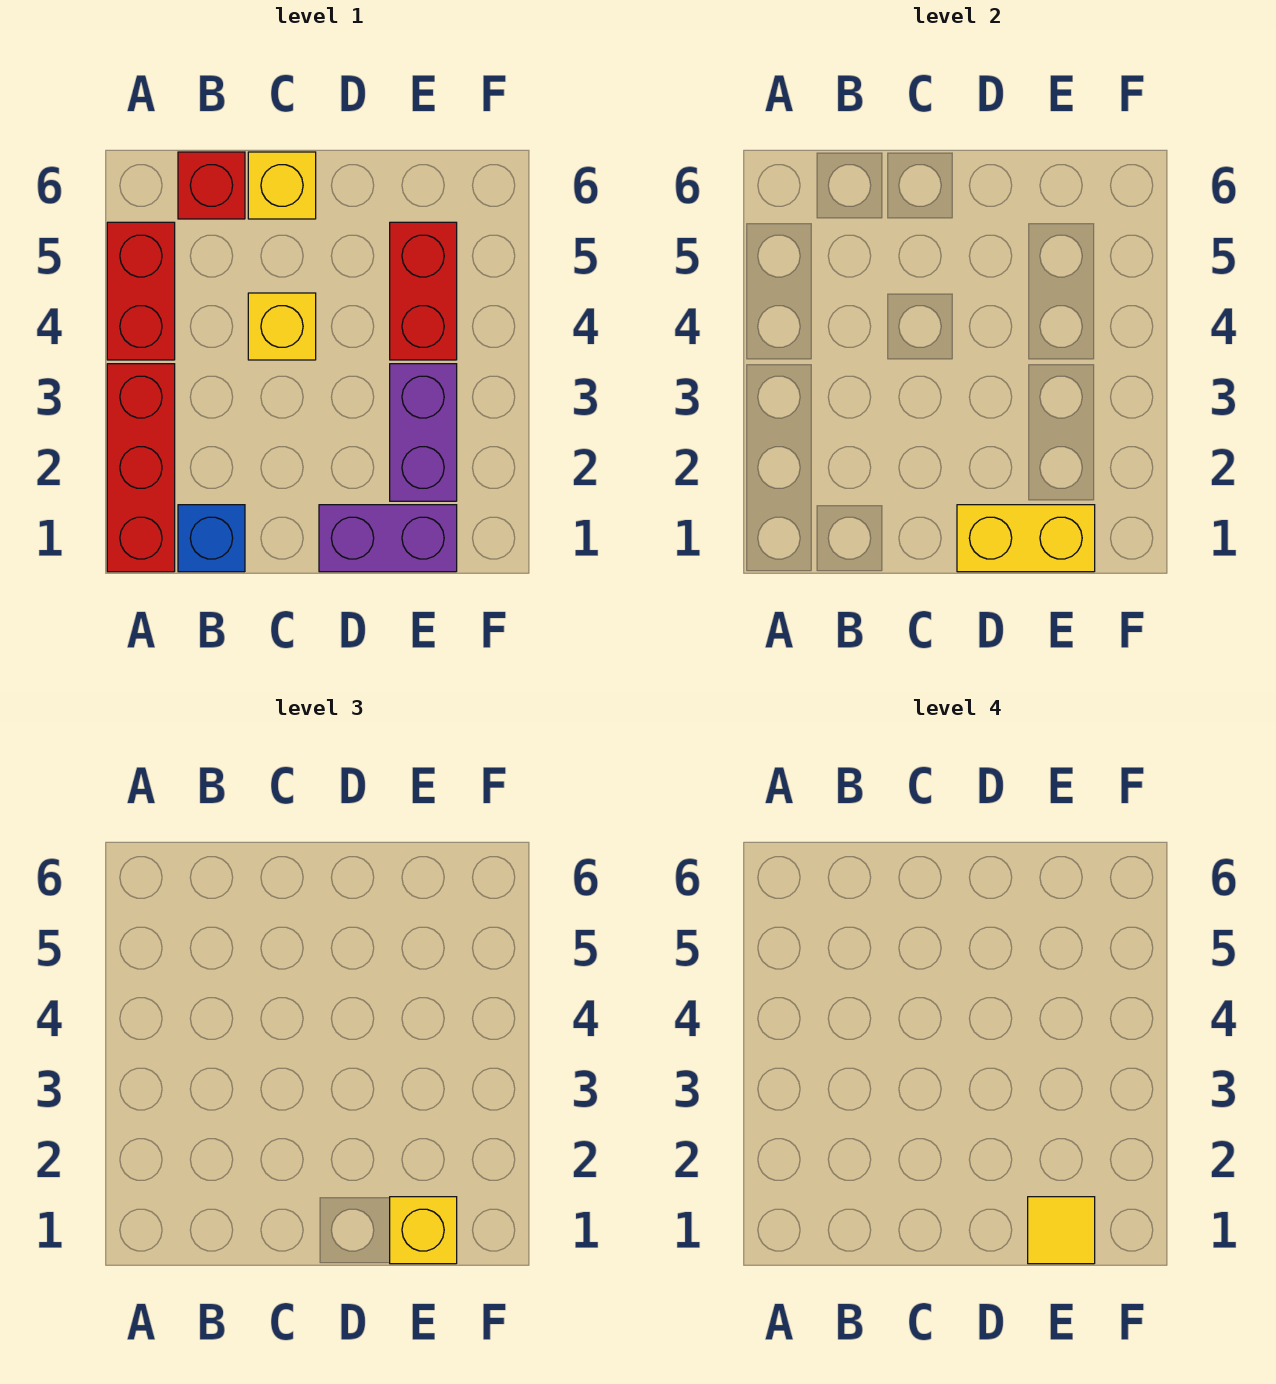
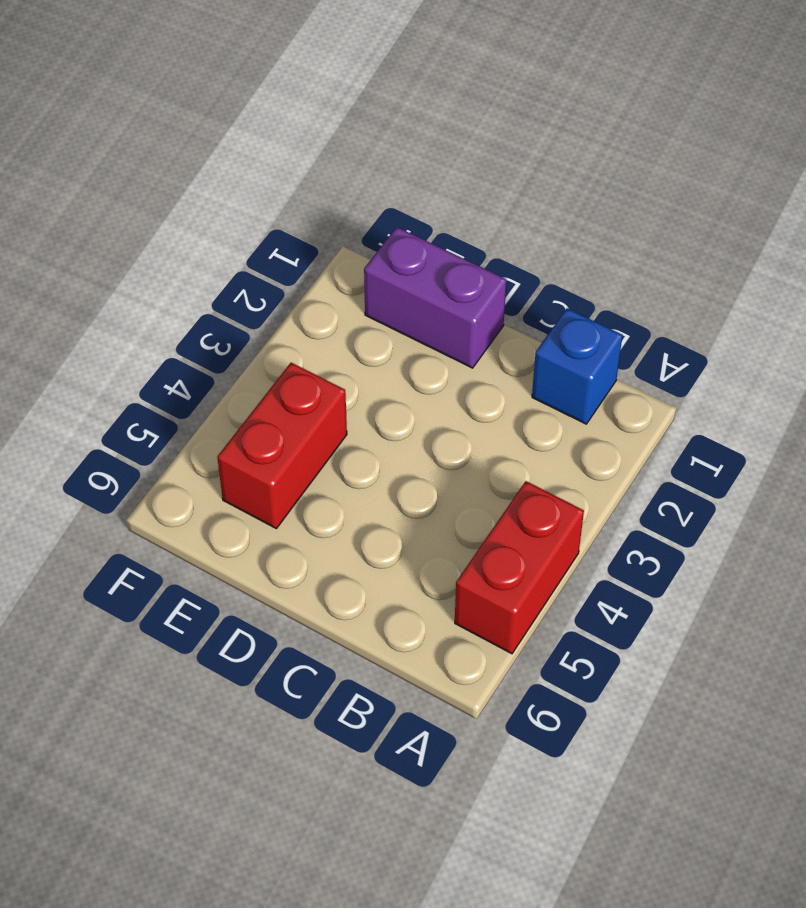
none -> red 1x3 brick [107,364,175,572]
none -> red 1x1 brick [178,152,245,219]
none -> yellow 1x1 brick [248,293,316,360]

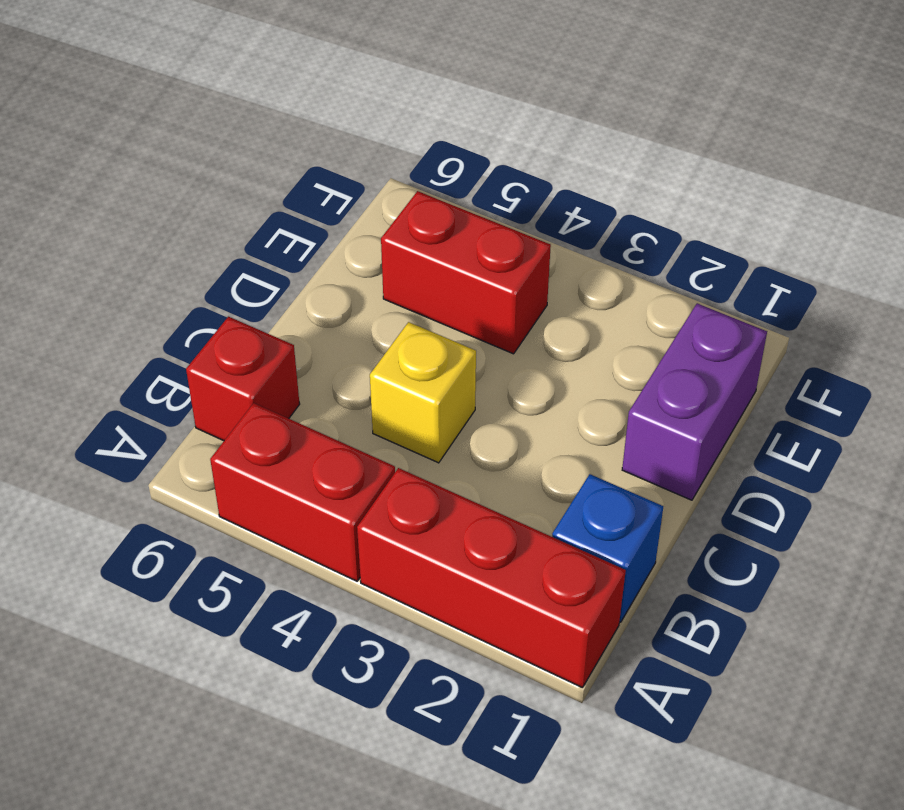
none -> yellow 1x1 brick [248,152,316,219]
none -> purple 1x2 brick [390,364,457,501]
none -> yellow 1x2 brick [957,505,1095,572]

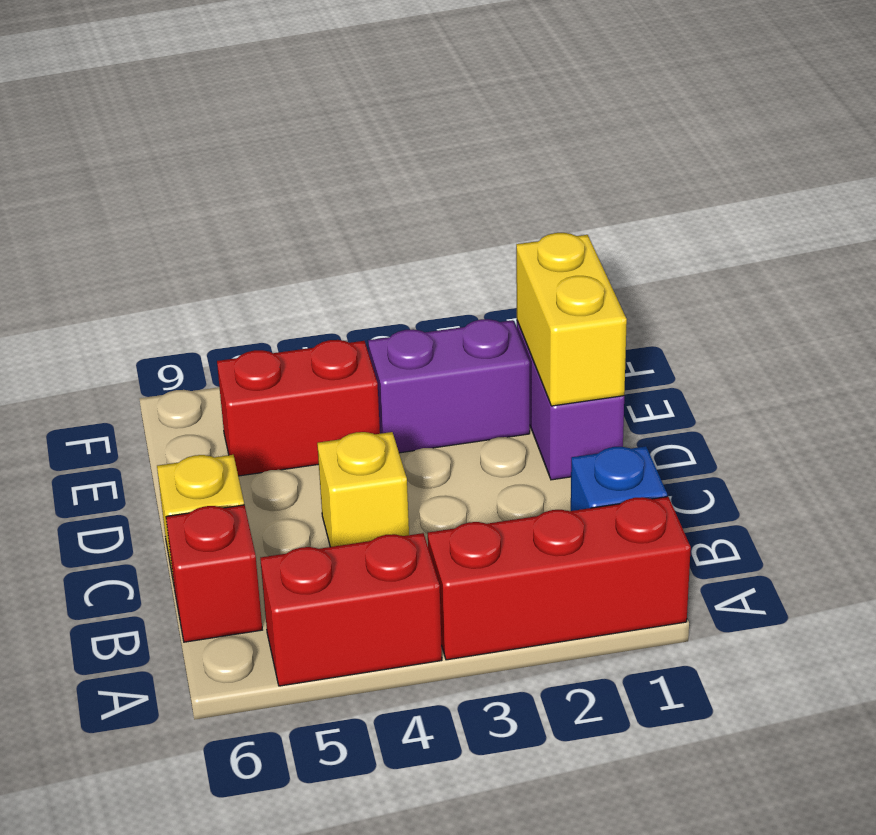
none -> yellow 1x1 brick [390,1197,457,1264]
none -> yellow 1x1 tile [1028,1197,1095,1264]

